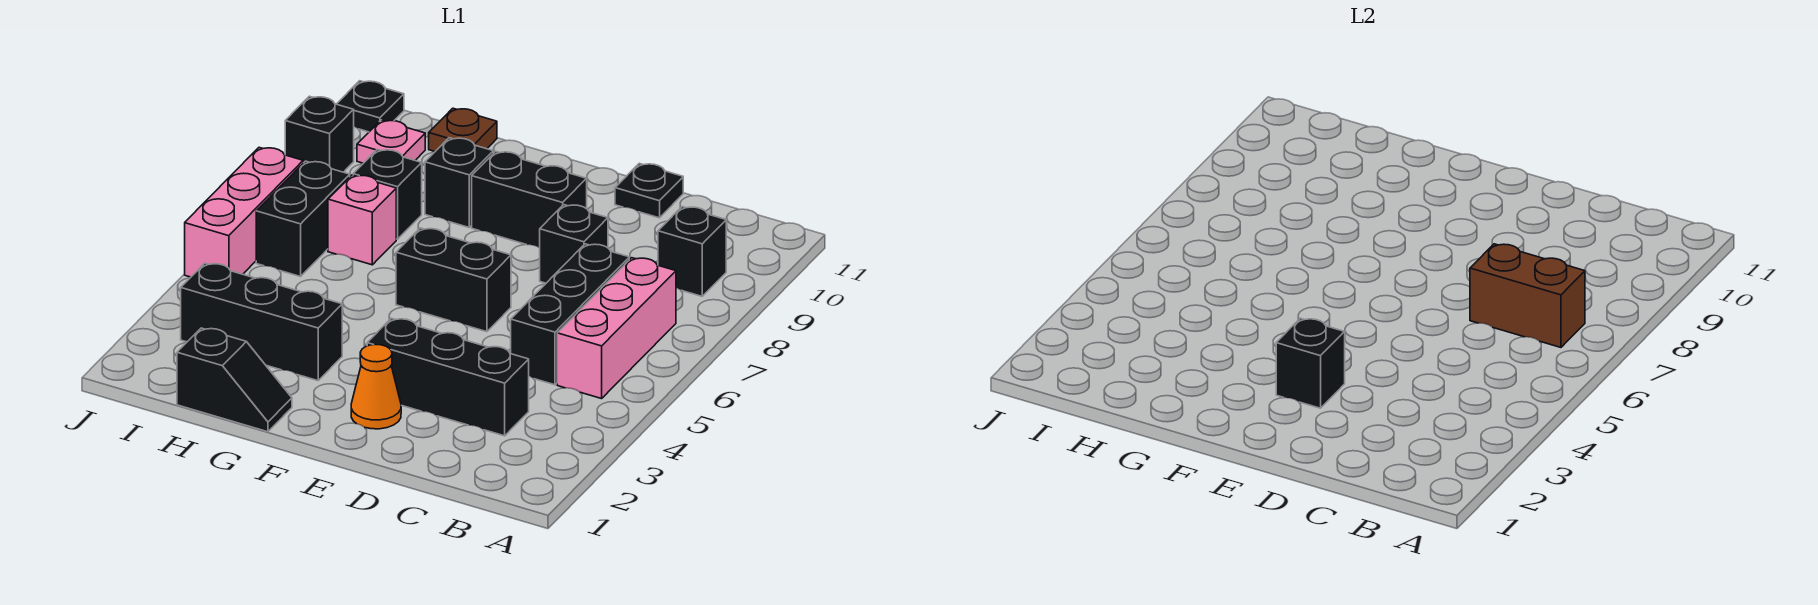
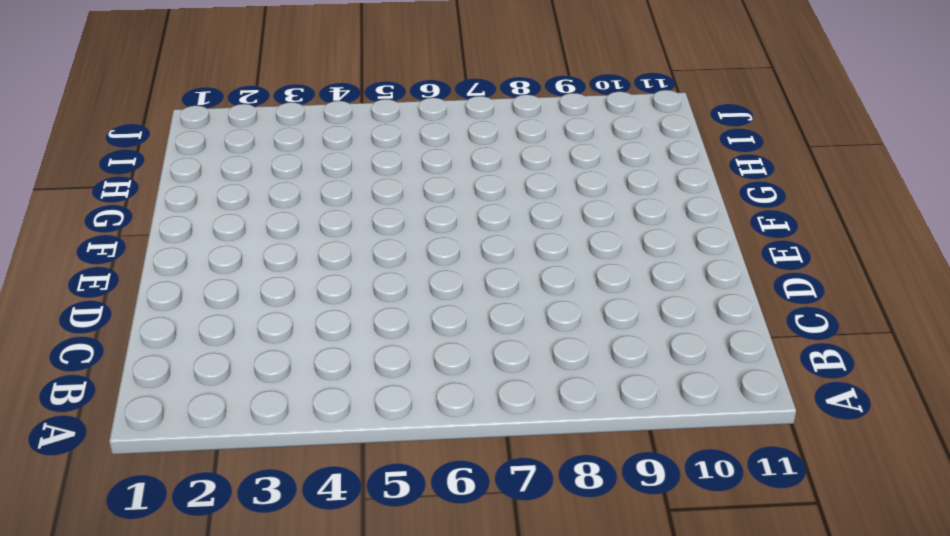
none -> pink 1x3 brick [557,258,676,399]
none -> black 1x1 brick [658,207,726,296]
none -> black 1x3 brick [367,318,529,436]

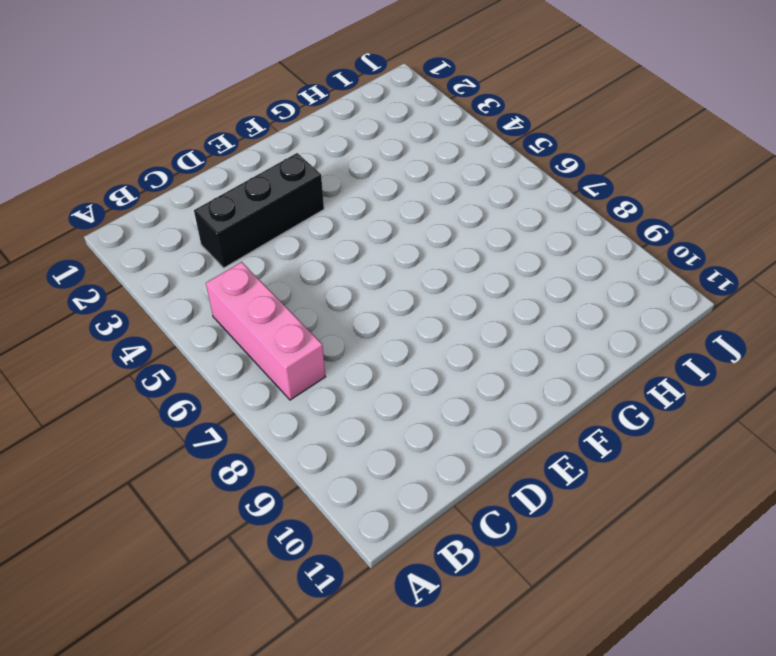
none -> black 1x1 brick [658,207,726,296]
none -> black 1x3 brick [511,244,629,385]
none -> black 1x1 brick [540,205,608,283]

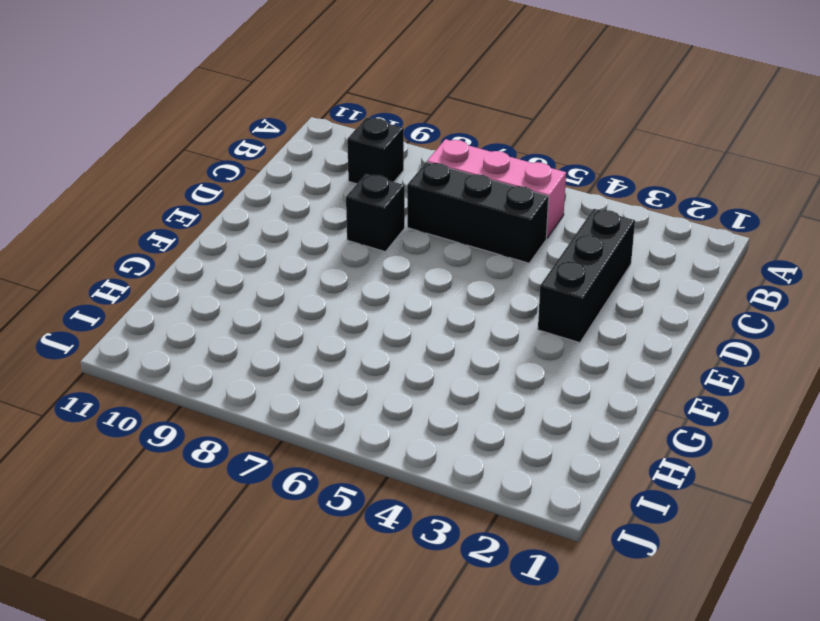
none -> black 1x1 plate [615,163,683,218]
none -> orange 1x1 cone [351,344,401,429]
none -> black 1x2 brick [396,228,511,332]

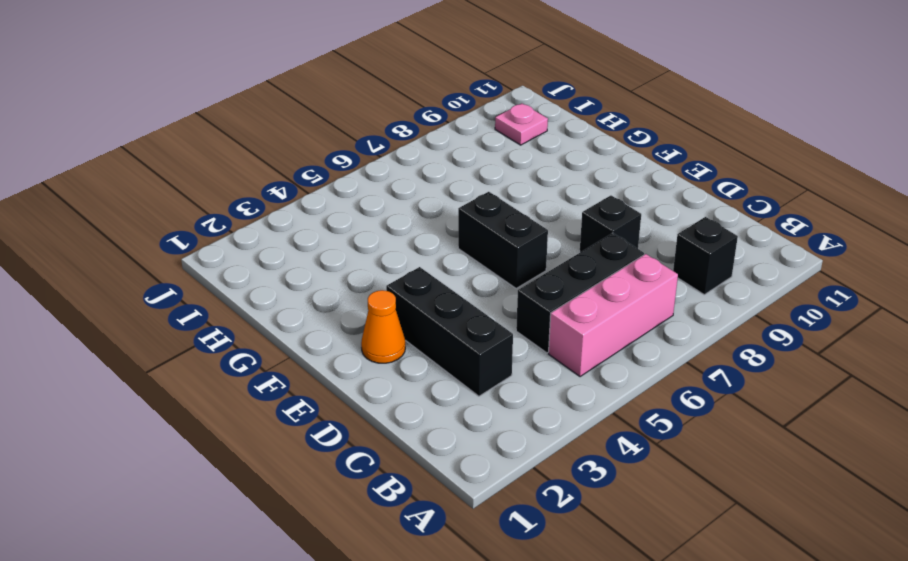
none -> black 1x1 plate [615,163,683,218]
none -> black 1x2 brick [472,151,587,248]
none -> black 1x2 slope [177,328,292,432]

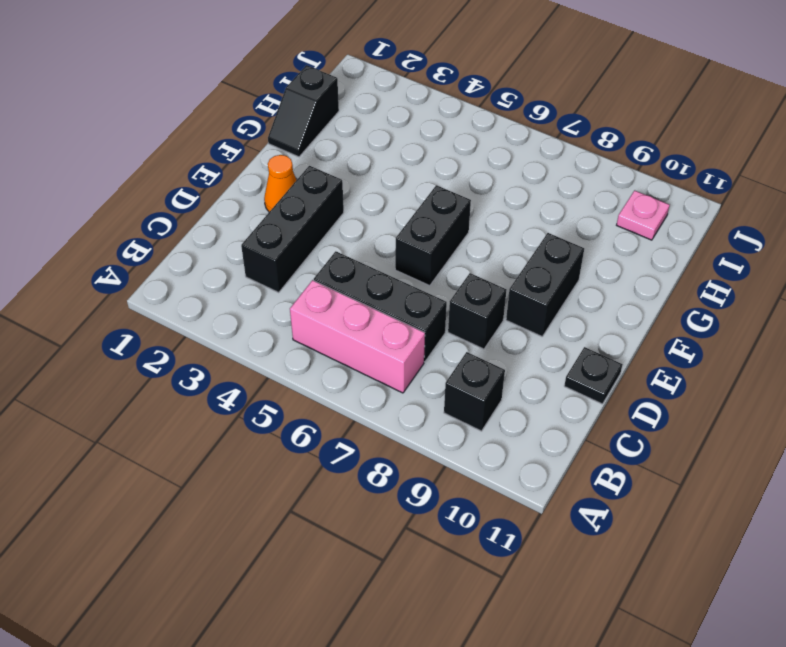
none -> black 1x3 brick [181,263,342,381]
none -> black 1x1 brick [425,138,493,227]
none -> pink 1x1 brick [328,175,396,265]

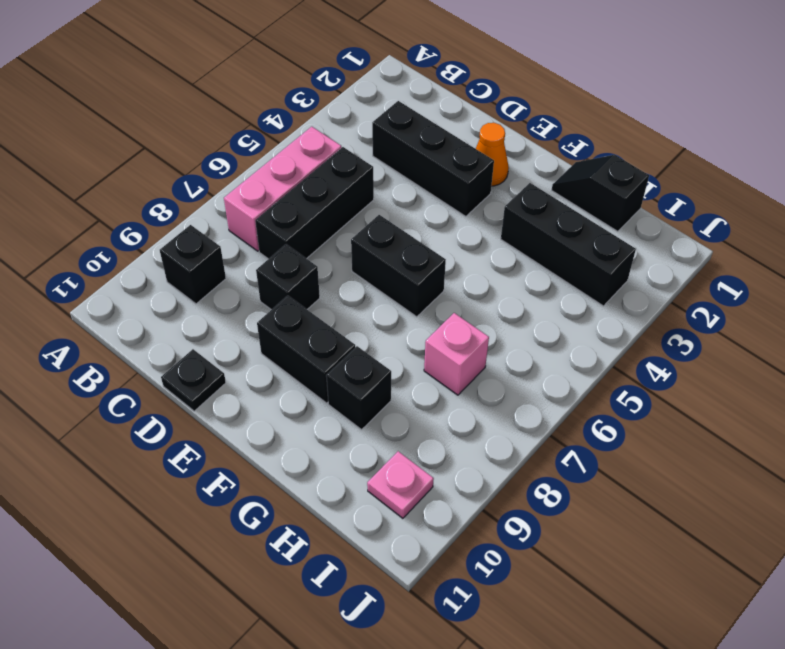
none -> black 1x1 brick [353,149,422,239]
none -> brown 1x1 plate [429,108,497,151]
none -> black 1x2 brick [256,161,350,277]

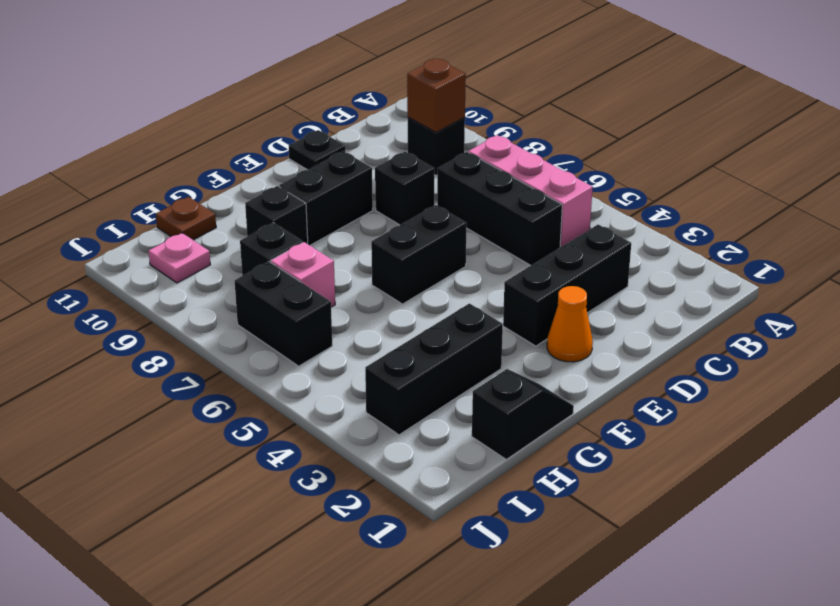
brown 1x1 brick [407,59,466,132] -> none
none -> pink 1x3 brick [185,148,303,277]
none -> black 1x1 brick [285,96,354,172]
none -> black 1x1 plate [337,81,404,132]

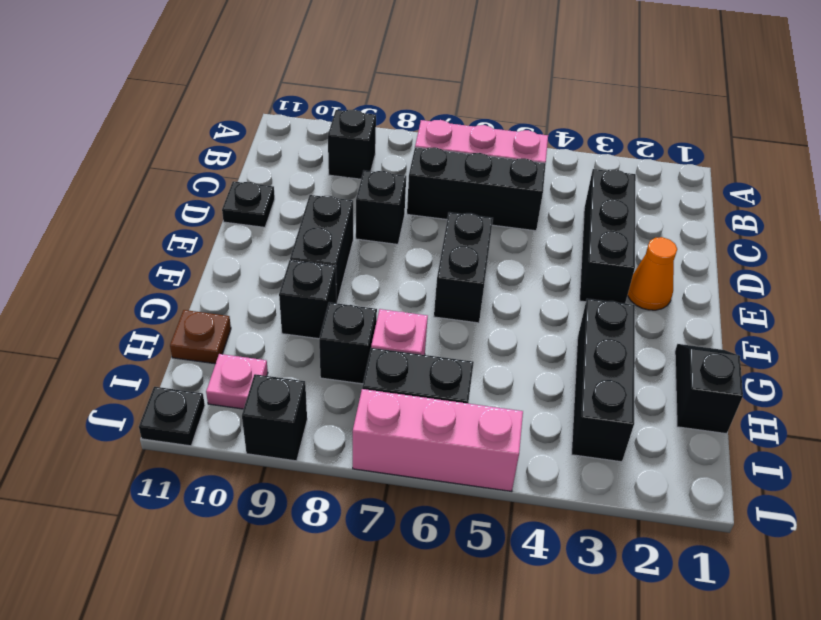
none -> brown 1x2 brick [1470,244,1585,347]
none -> black 1x1 brick [1276,318,1345,408]

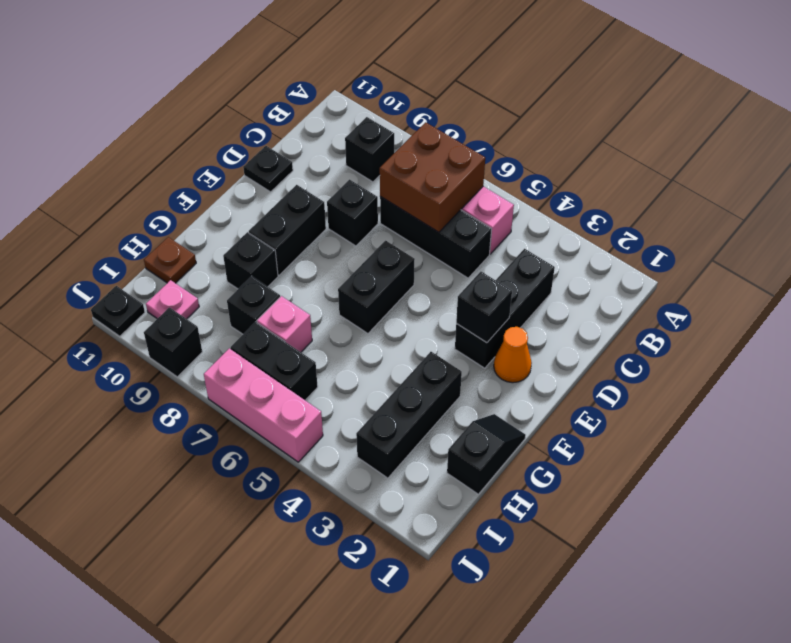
brown 2x2 brick [380,122,485,232] -> brown 1x2 brick [1470,244,1585,347]

